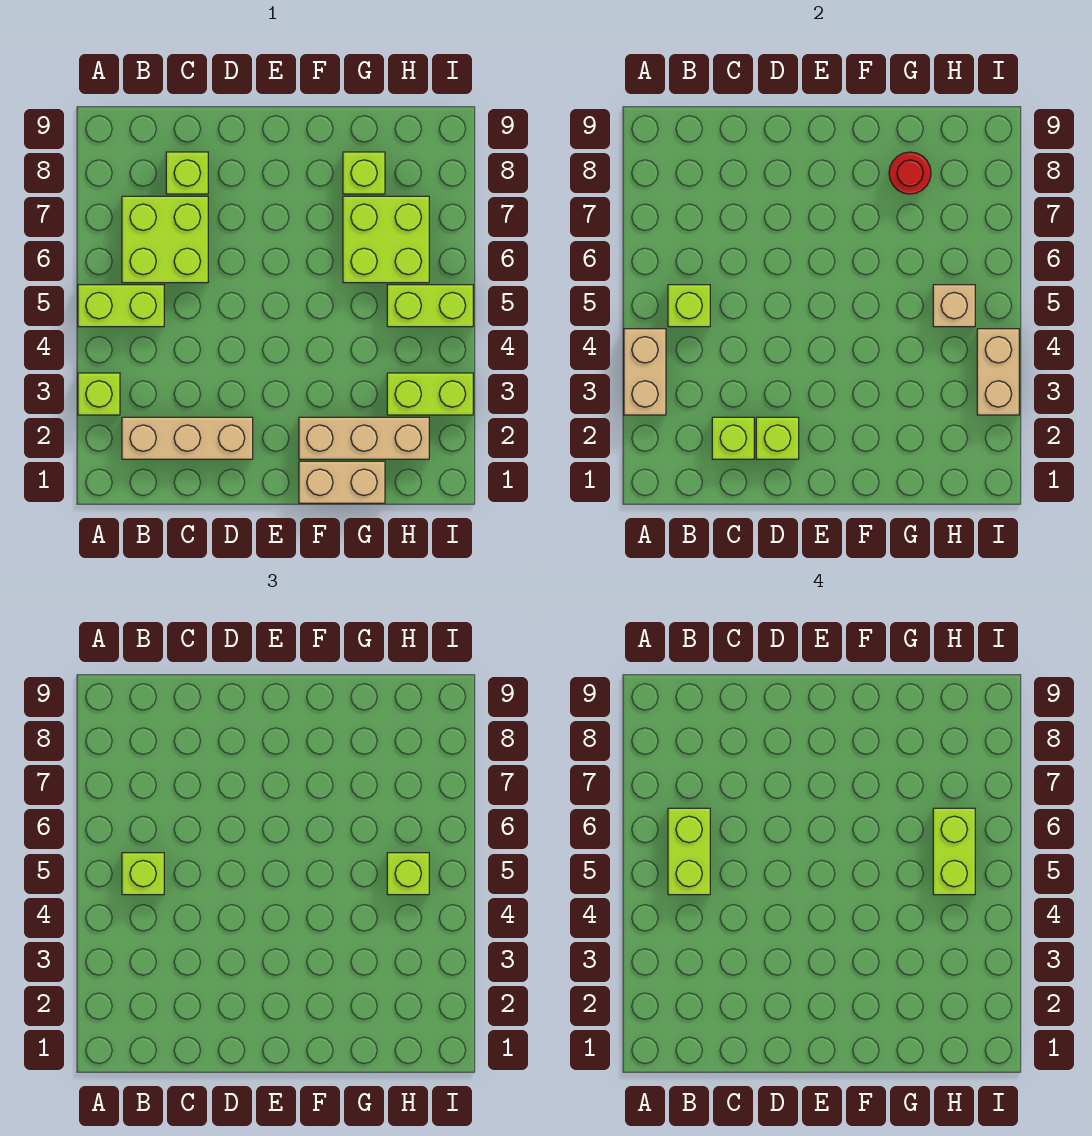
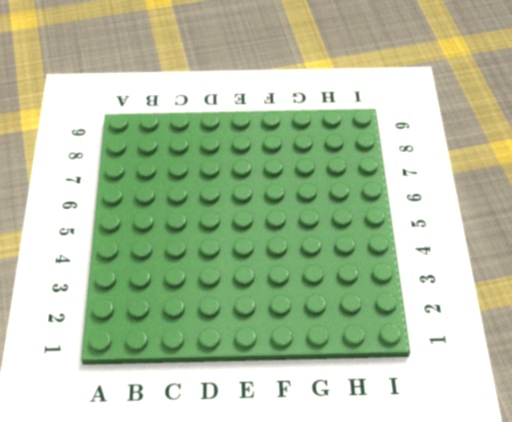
none -> lime 1x1 brick [78,373,120,415]
none -> lime 1x2 brick [78,285,164,327]
none -> tan 1x3 brick [122,417,253,459]

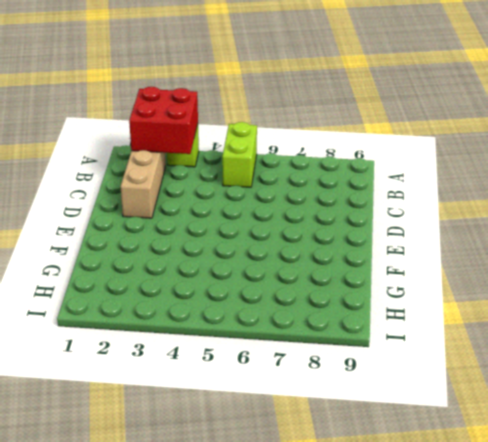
red 2x2 brick [129,87,198,154] -> tan 1x2 brick [624,329,666,415]
none -> lime 2x2 brick [122,196,208,283]
none -> lime 1x1 brick [166,152,208,194]
none -> tan 1x2 brick [299,461,385,503]

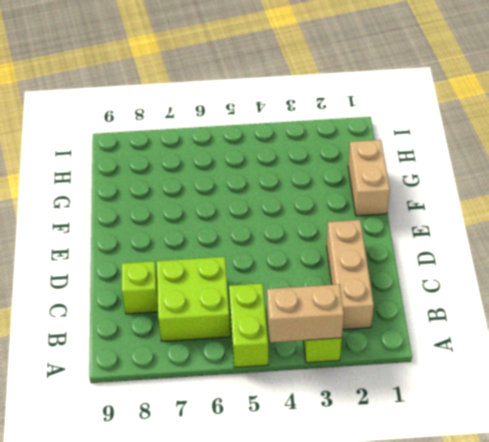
none -> tan 1x3 brick [299,417,429,459]
none -> lime 2x2 brick [343,196,429,283]
none -> lime 1x1 brick [343,152,385,194]

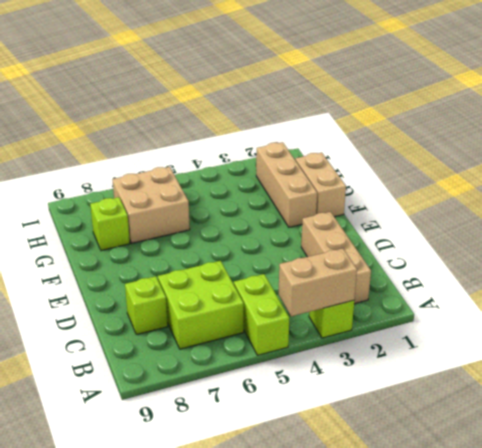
tan 2x2 brick [112,167,190,243] -> lime 2x2 brick [343,196,429,283]
none -> lime 1x2 brick [387,373,473,415]
none -> lime 1x2 brick [387,285,473,327]
none -> lime 1x1 brick [668,285,710,327]

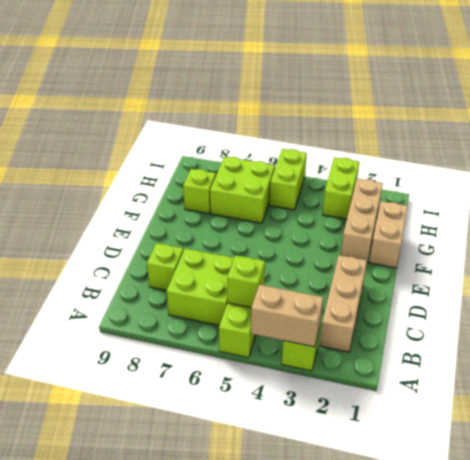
none -> lime 1x1 brick [712,417,754,459]
none -> lime 1x1 brick [756,417,799,459]
none -> red 1x1 round brick [889,152,931,194]

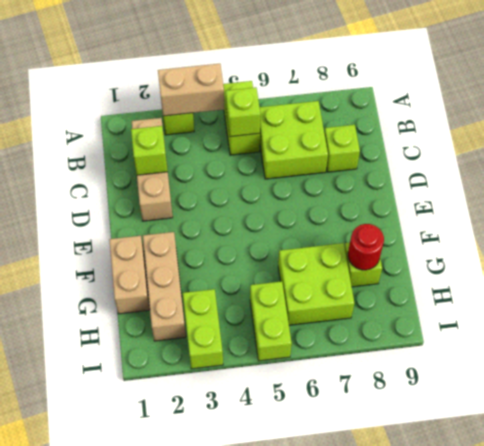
none -> lime 1x1 brick [756,417,799,459]
none -> tan 1x1 brick [933,285,975,327]
none -> tan 1x2 brick [977,329,1019,415]

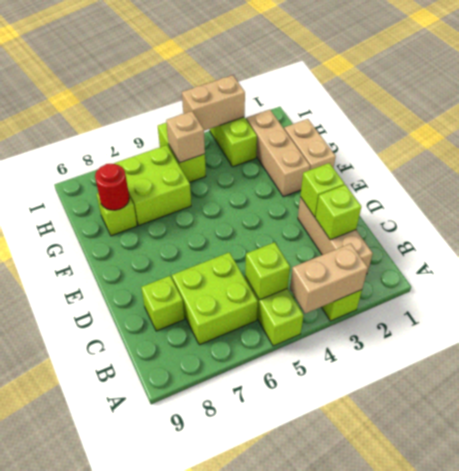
none -> lime 1x1 brick [122,853,164,895]
none -> lime 1x1 brick [387,853,429,895]
none -> lime 1x2 brick [668,808,710,895]

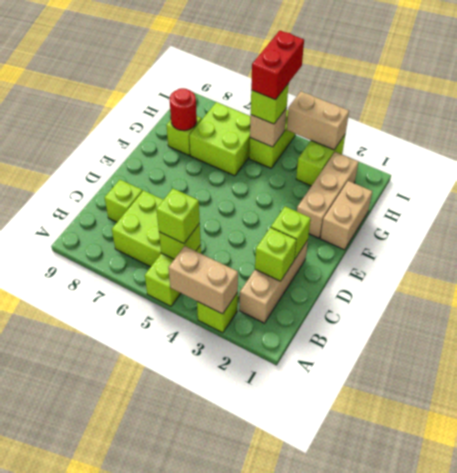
red 1x2 brick [251,31,304,100] -> lime 1x2 brick [933,808,975,895]
none -> lime 1x2 brick [668,808,710,895]

